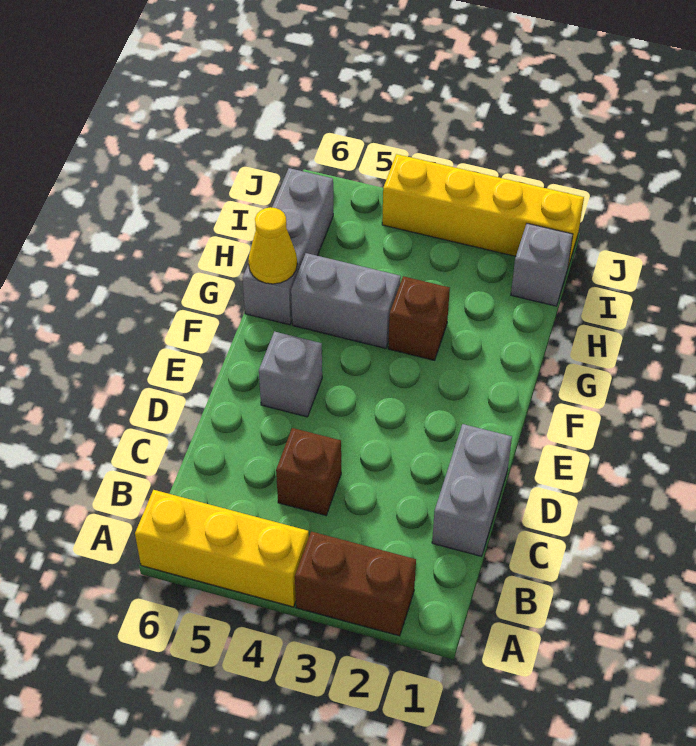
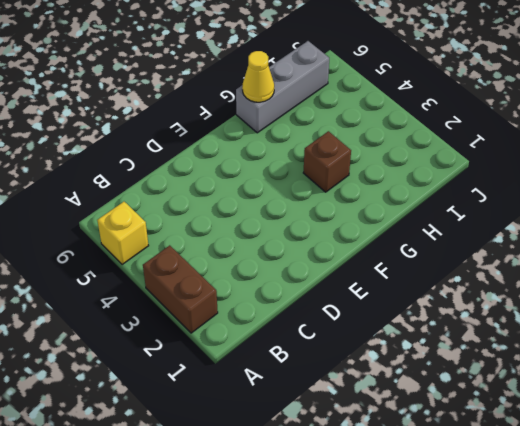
yellow 1x1 brick [97,202,149,264] -> yellow 1x3 brick [135,490,309,607]
none -> grey 1x2 brick [432,424,512,556]
none -> brown 1x1 brick [276,428,341,515]

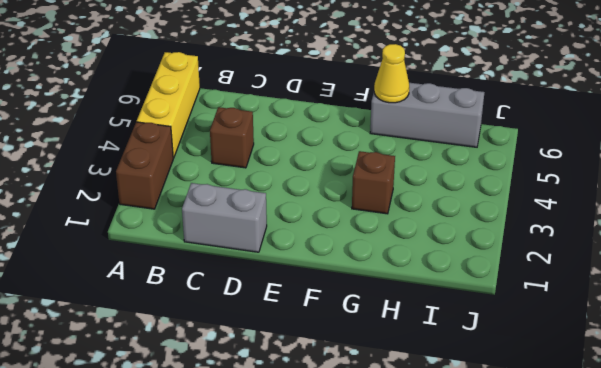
none -> grey 1x1 brick [259,332,322,417]
none -> grey 1x2 brick [291,253,401,348]

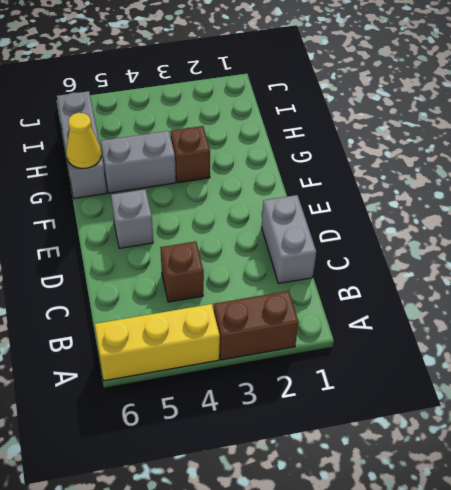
none -> grey 1x1 brick [511,223,573,306]
none -> yellow 1x4 brick [382,154,584,266]

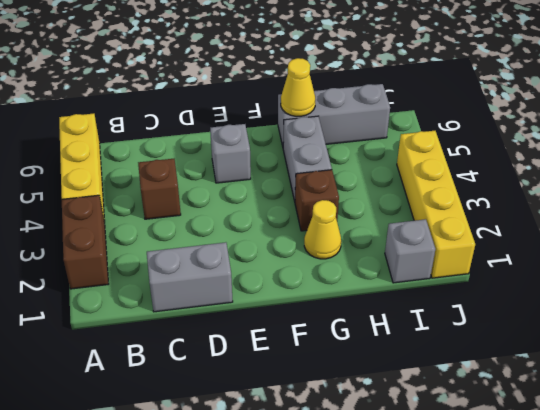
yellow 1x1 cone [304,200,341,259] -> none

